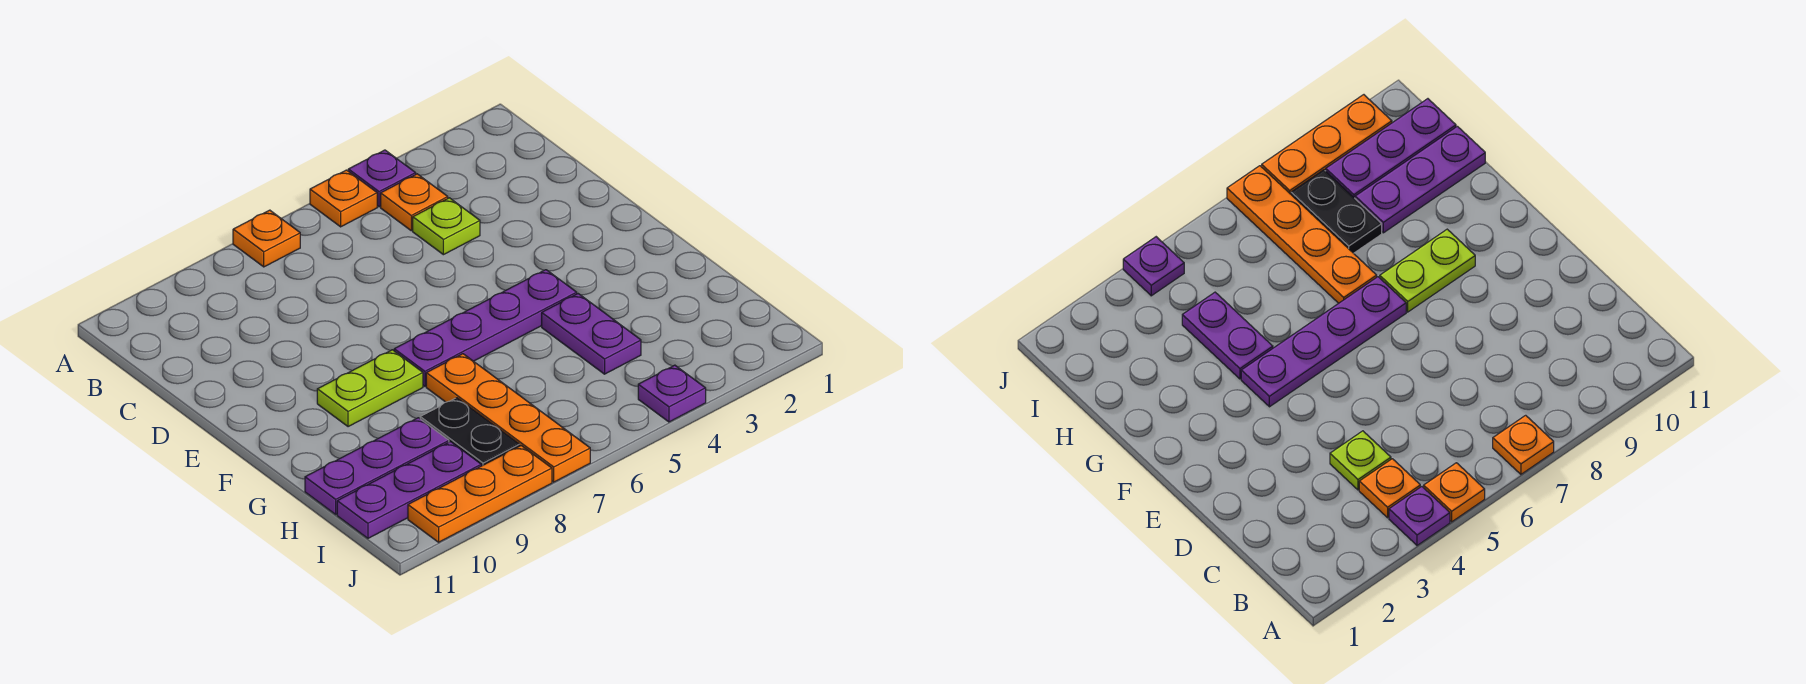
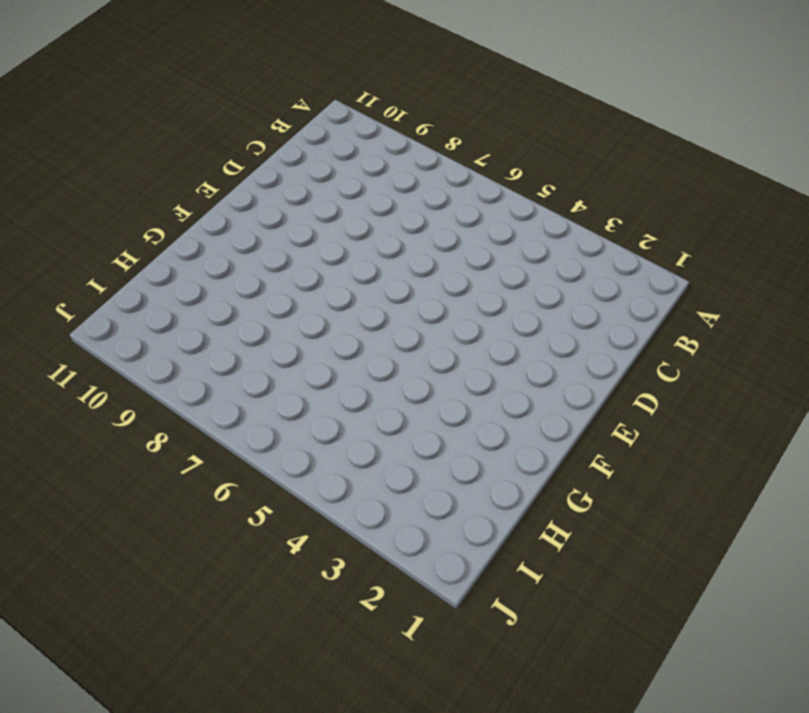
none -> purple 1x1 plate [348,150,416,207]
none -> orange 1x1 plate [310,170,377,227]
none -> orange 1x1 plate [233,210,300,267]

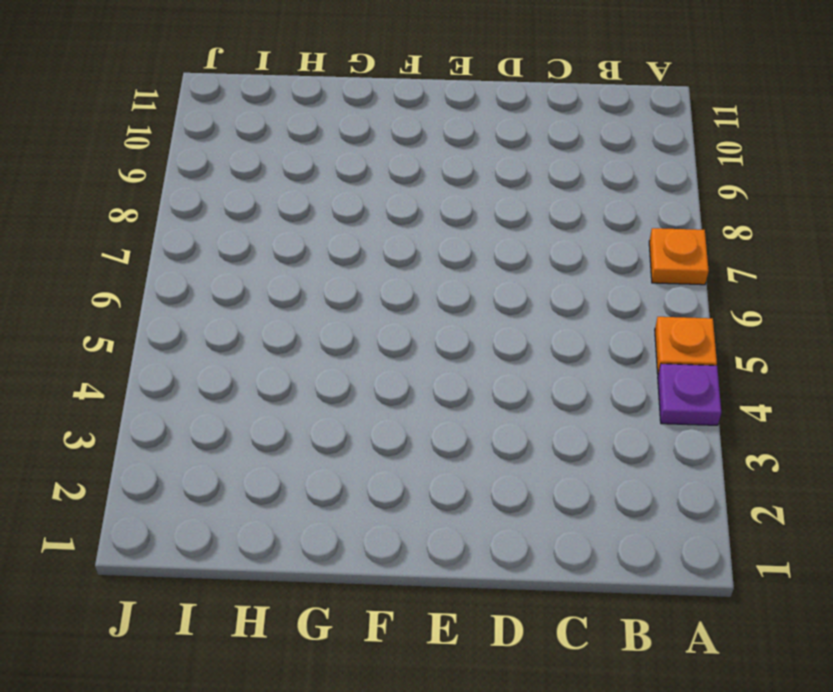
none -> orange 1x1 plate [381,174,448,231]
none -> lime 1x1 plate [413,198,480,255]
none -> purple 1x4 plate [394,270,577,386]

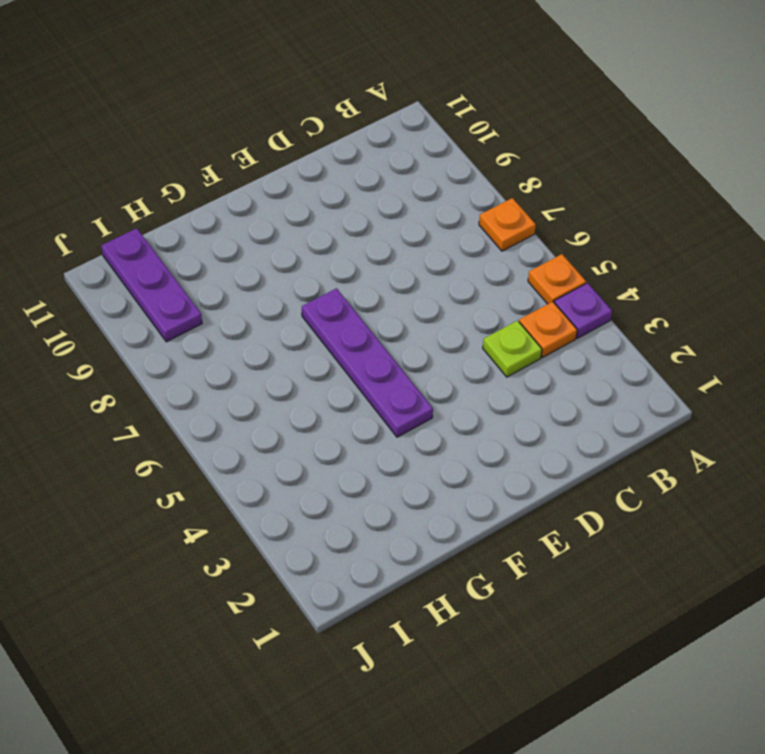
none -> lime 1x2 plate [317,350,423,427]
none -> purple 1x2 plate [542,294,641,374]
none -> orange 1x4 plate [426,354,590,482]

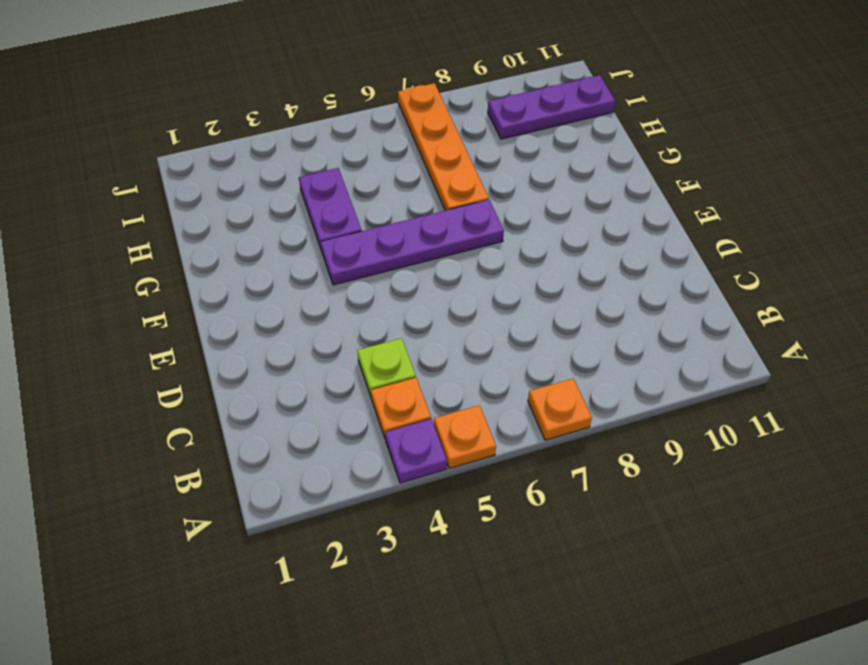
none -> lime 1x2 plate [317,350,423,427]
none -> black 1x2 plate [420,398,520,466]
none -> purple 1x3 plate [305,418,449,514]

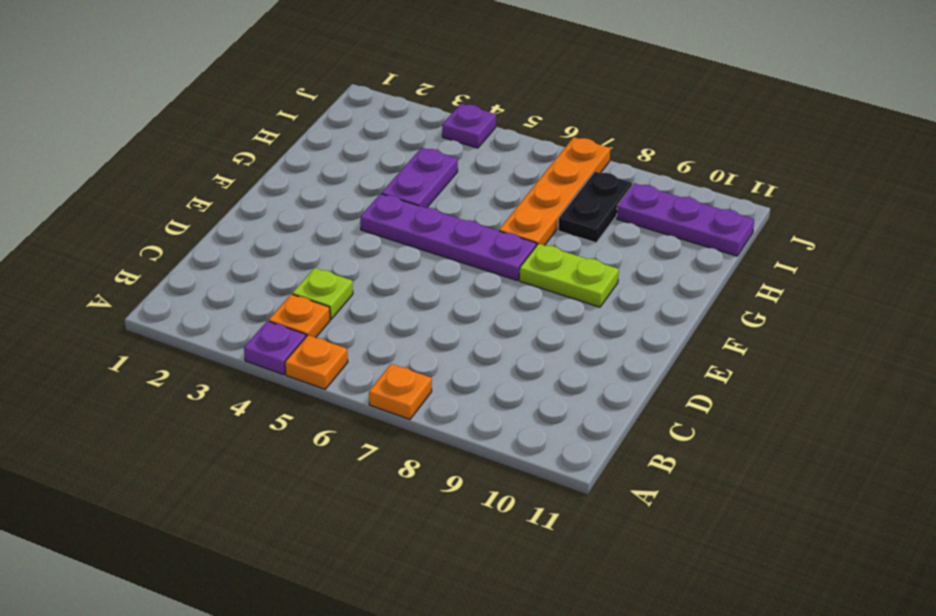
none -> purple 1x3 plate [305,418,449,514]
none -> orange 1x3 plate [408,446,552,542]

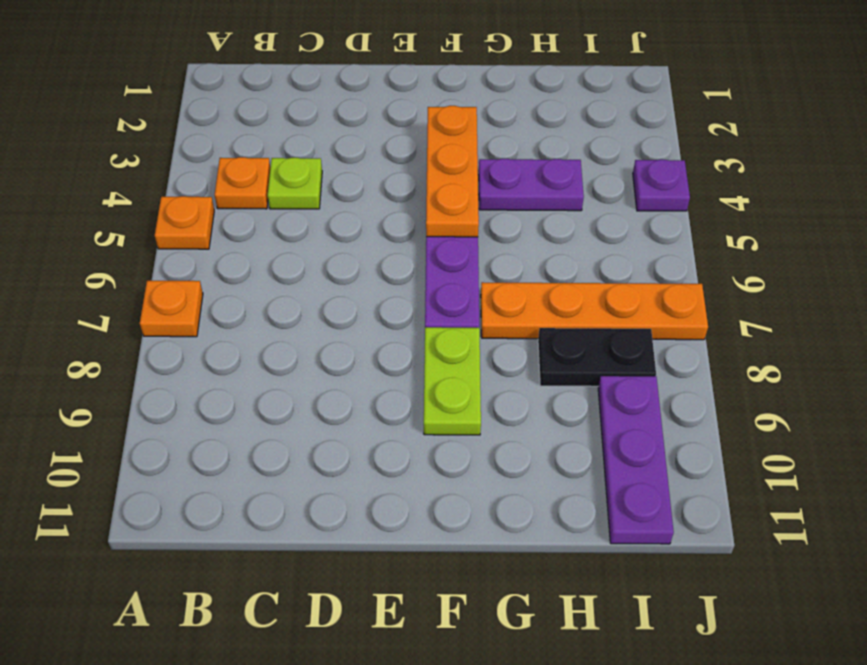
orange 1x3 plate [426,106,479,237] -> orange 1x3 plate moved to [408,446,552,542]
none -> purple 1x1 plate [348,150,416,207]
none -> purple 1x3 plate [305,418,449,514]

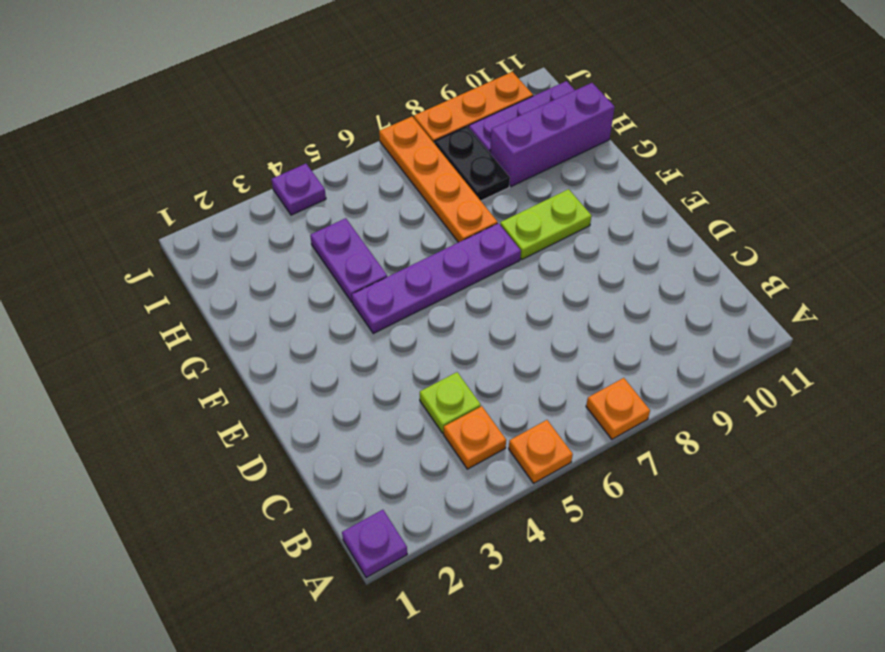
purple 1x1 plate [342,510,407,578] -> purple 1x1 plate moved to [348,150,416,207]
purple 1x3 brick [490,83,615,187] -> purple 1x3 plate [305,418,449,514]

